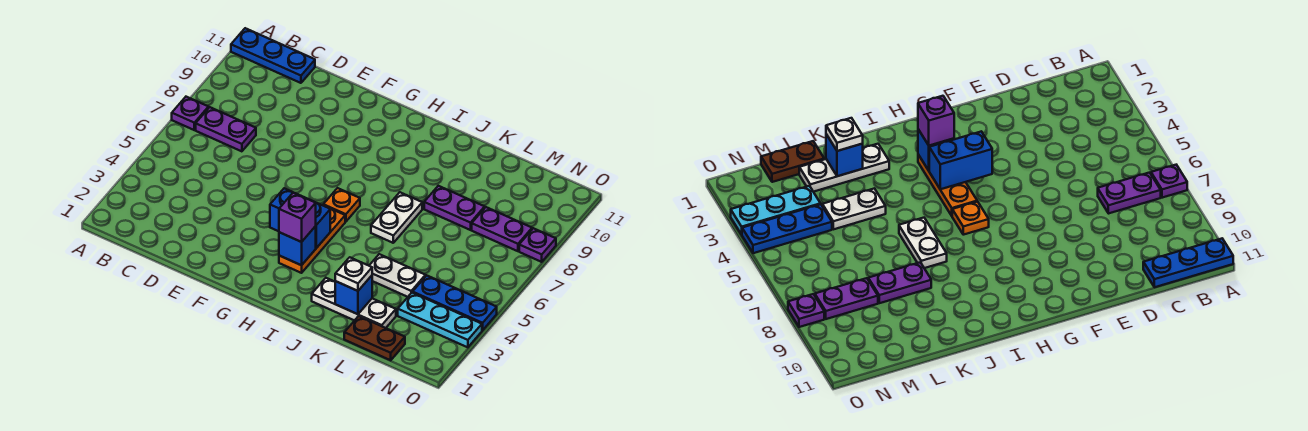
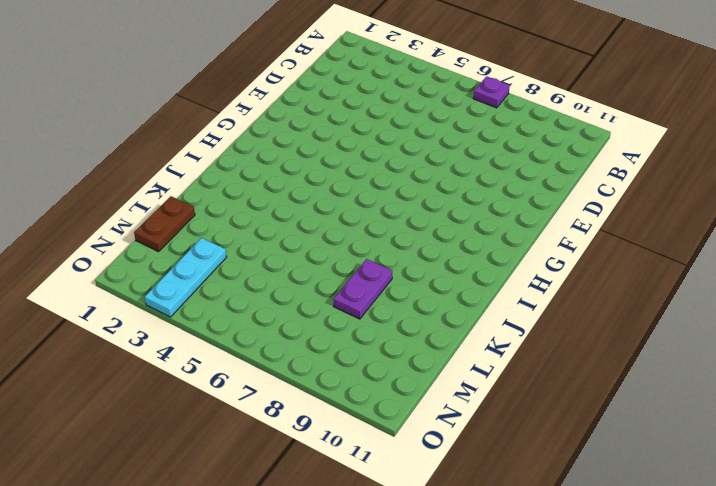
none -> blue 1x3 plate [231,28,315,83]
none -> purple 1x2 plate [196,107,256,151]
none -> orange 1x3 plate [279,205,345,273]

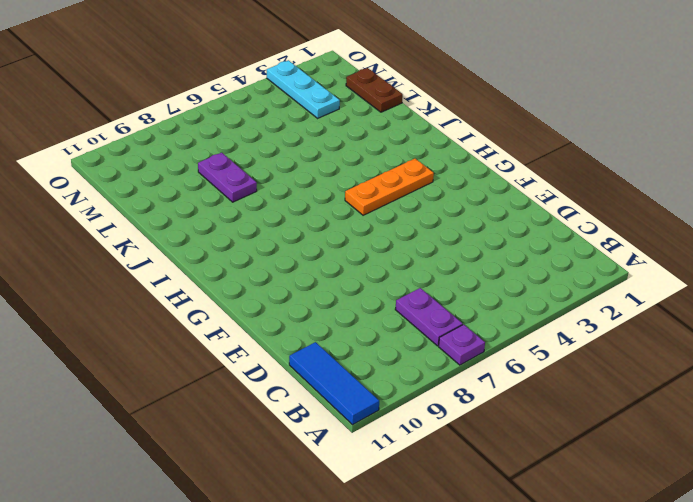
blue 1x3 tile [289,342,379,425] -> blue 1x3 plate [231,28,315,83]
none -> orange 1x1 plate [323,188,360,222]
none -> white 1x3 plate [312,278,396,328]
none -> white 1x2 plate [371,192,422,243]

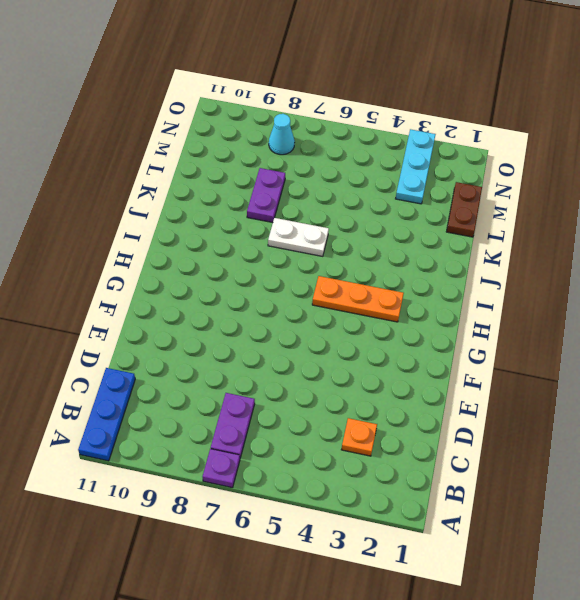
orange 1x1 plate [341,418,377,456] -> orange 1x1 plate moved to [323,188,360,222]
cyan 1x1 cone [269,114,295,155] -> purple 1x2 plate [472,207,532,251]
none -> white 1x3 plate [312,278,396,328]
none -> white 1x2 plate [369,254,425,297]
none -> blue 1x3 plate [413,276,497,330]

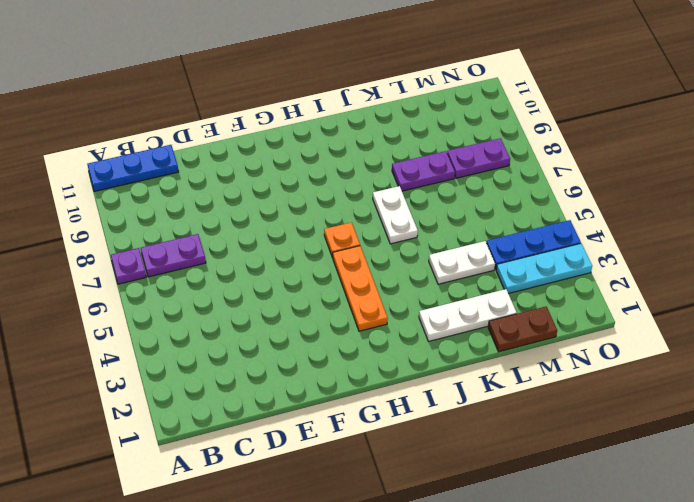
none -> purple 1x1 plate [519,228,556,262]
none -> blue 1x2 brick [270,188,330,248]
none -> blue 1x1 brick [279,226,316,265]

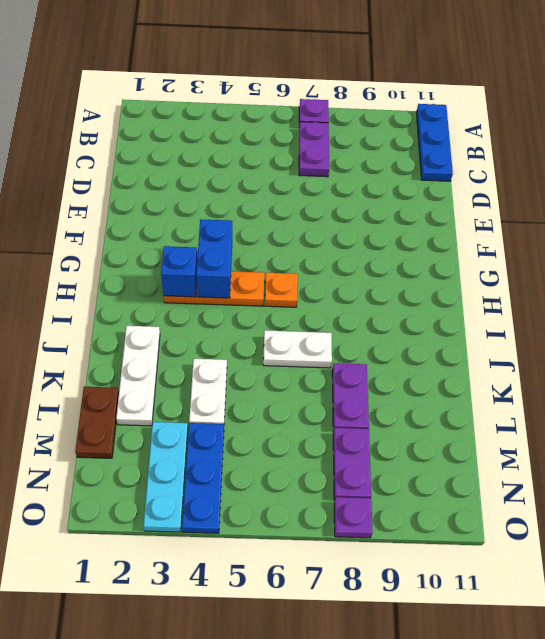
none -> blue 1x1 brick [335,276,372,314]
none -> purple 1x1 brick [279,193,316,242]
none -> white 1x1 plate [335,257,372,291]

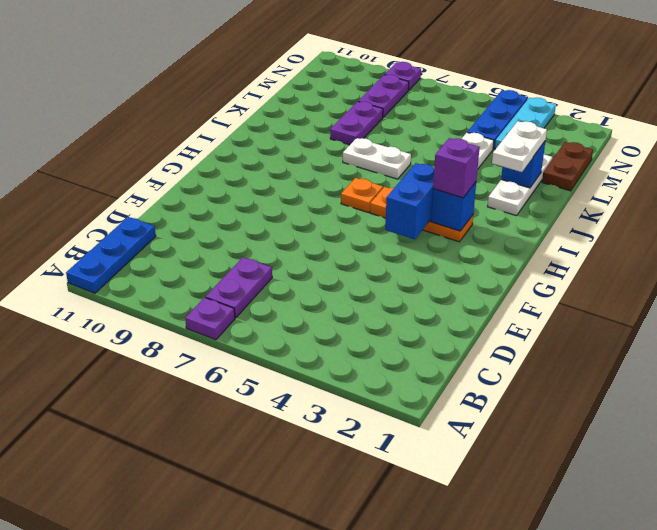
white 1x2 plate [492,121,547,172] -> white 1x1 plate [335,257,372,291]

